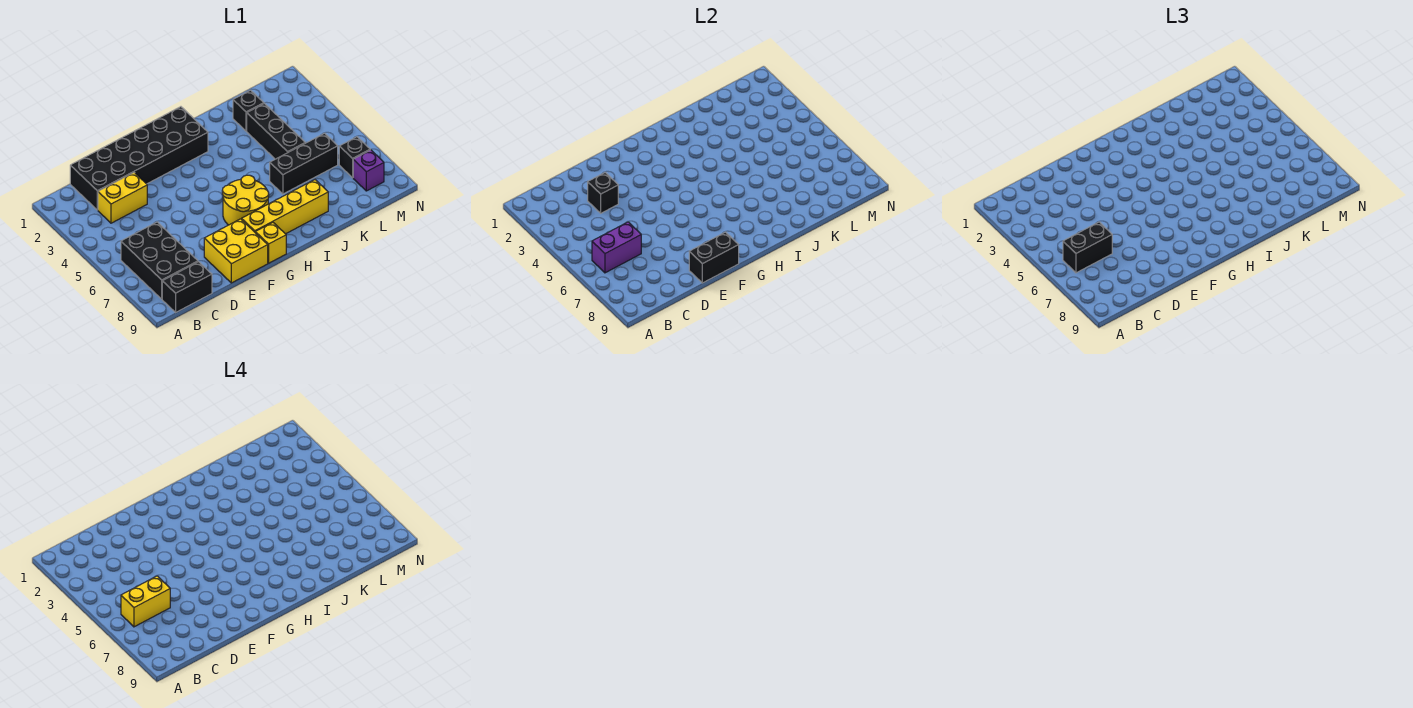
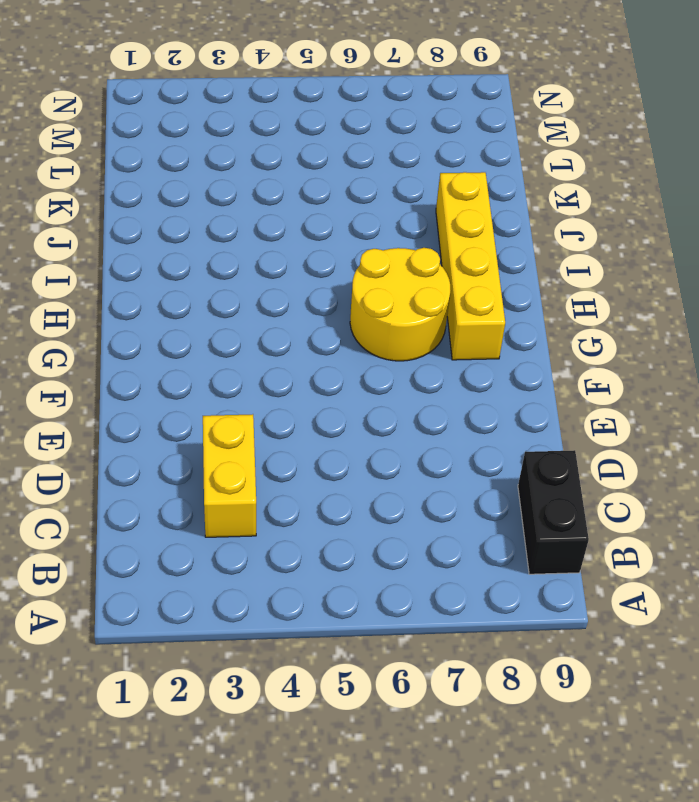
none -> black 2x3 brick [121,222,198,299]
none -> black 2x6 brick [70,107,208,210]
none -> yellow 2x2 brick [204,219,268,283]

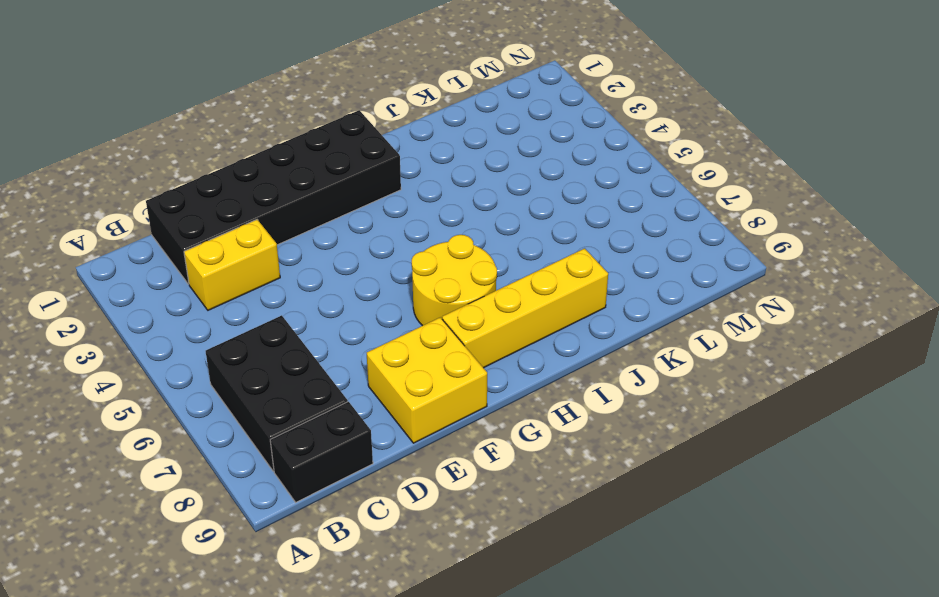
none -> yellow 1x1 brick [255,222,286,263]
none -> black 1x3 brick [270,133,338,194]
none -> black 1x1 brick [233,90,264,131]

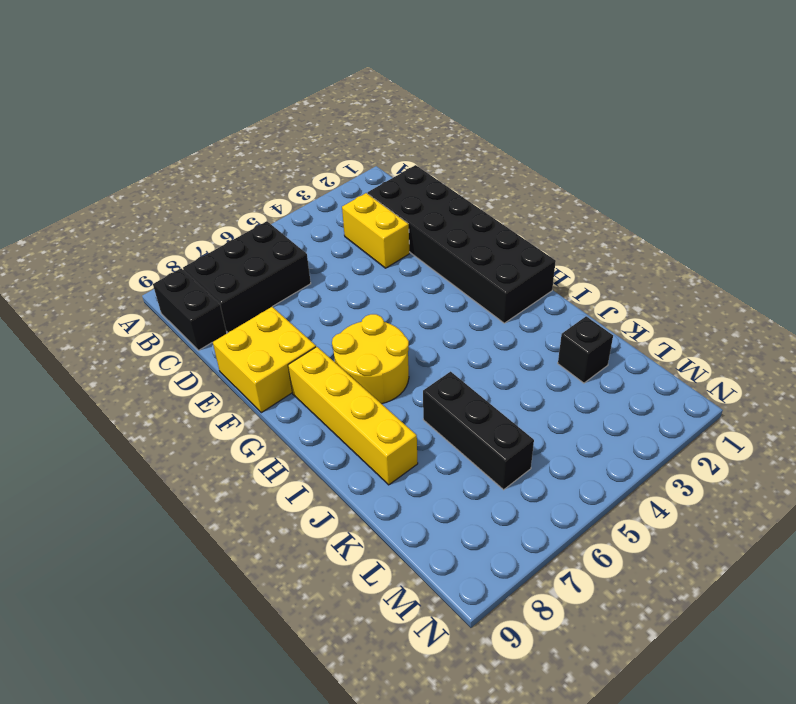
none -> yellow 1x1 brick [255,222,286,263]
none -> black 1x3 brick [247,104,305,159]
none -> black 1x1 brick [339,137,370,178]

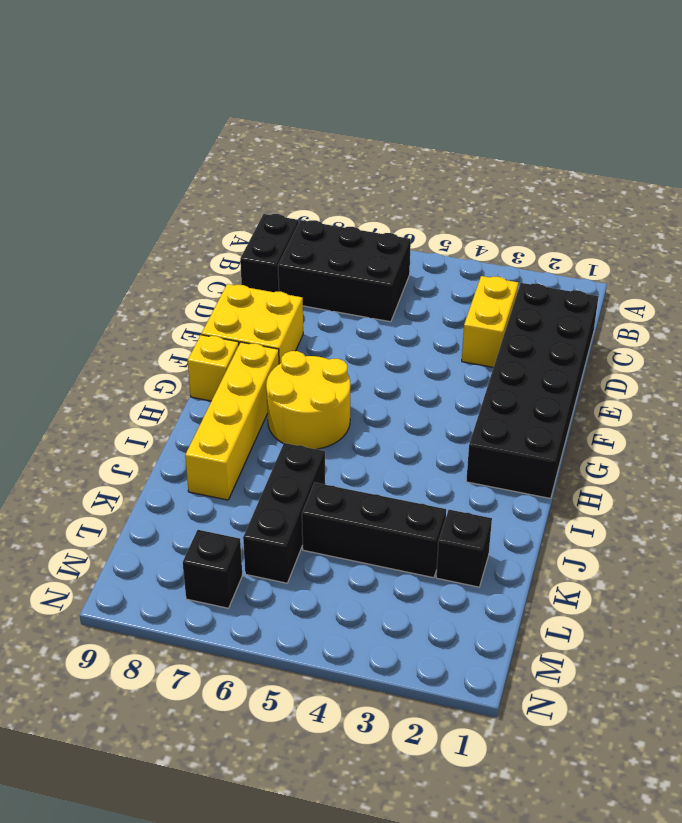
none -> purple 1x1 brick [353,150,384,191]
none -> purple 1x2 brick [592,222,641,273]
none -> black 1x1 brick [588,173,618,213]

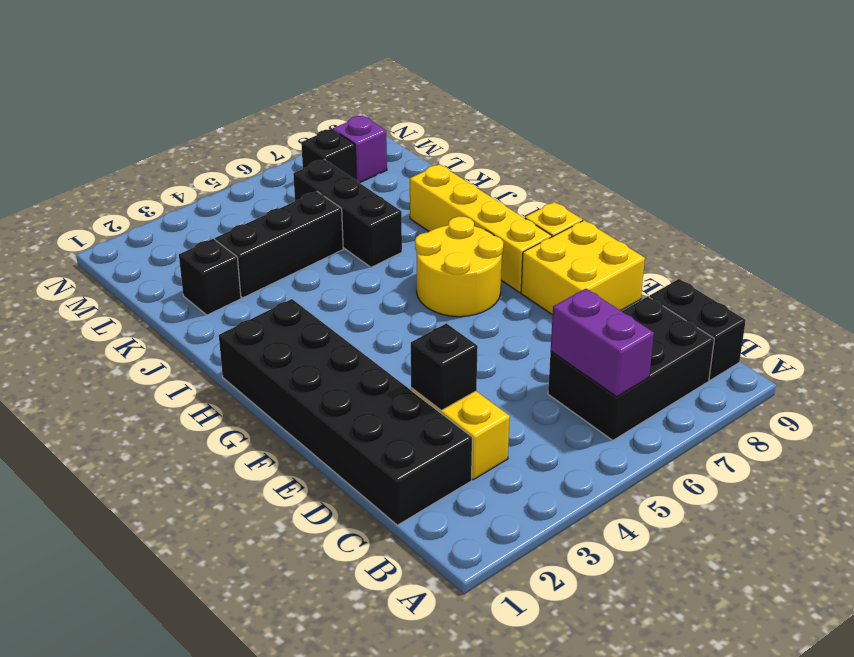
none -> black 1x2 brick [689,232,739,283]
none -> black 1x2 brick [1063,222,1112,273]
none -> yellow 1x2 brick [121,576,170,627]

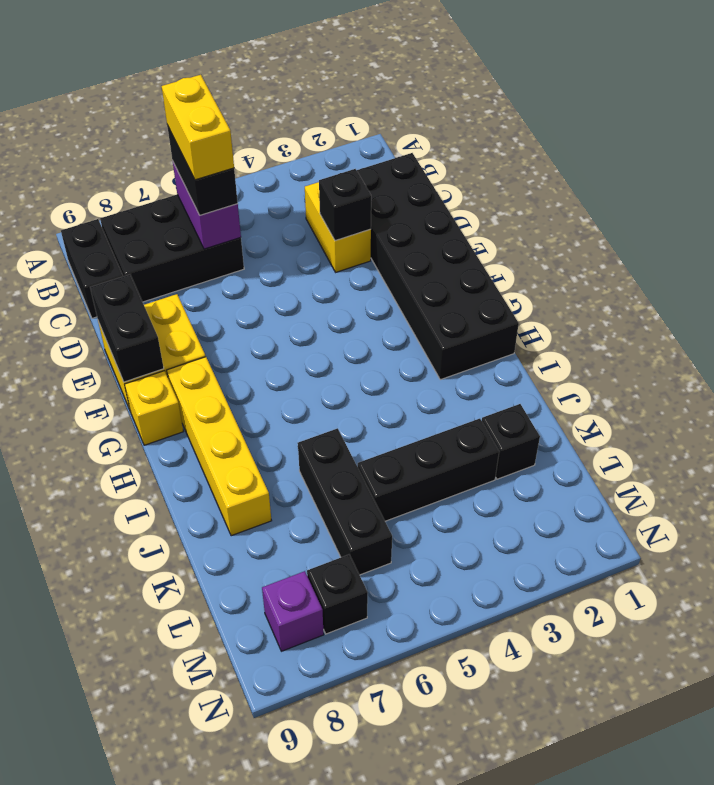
none -> yellow 2x2 round brick [222,175,269,225]

